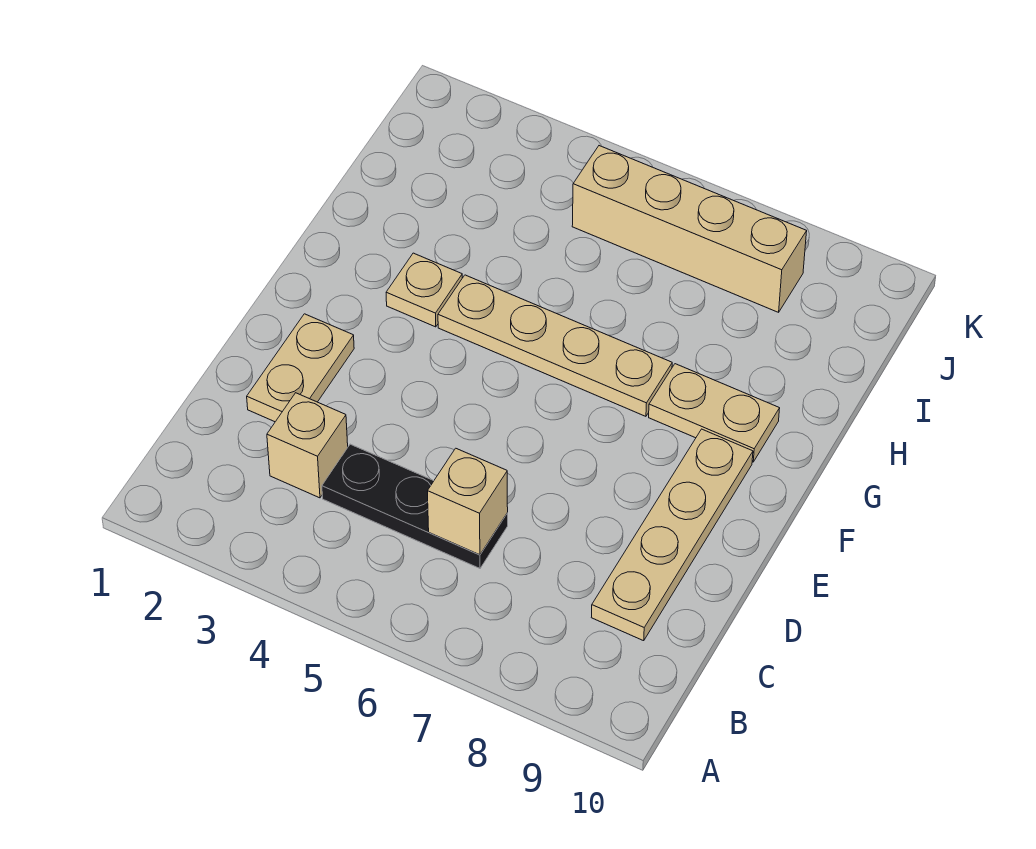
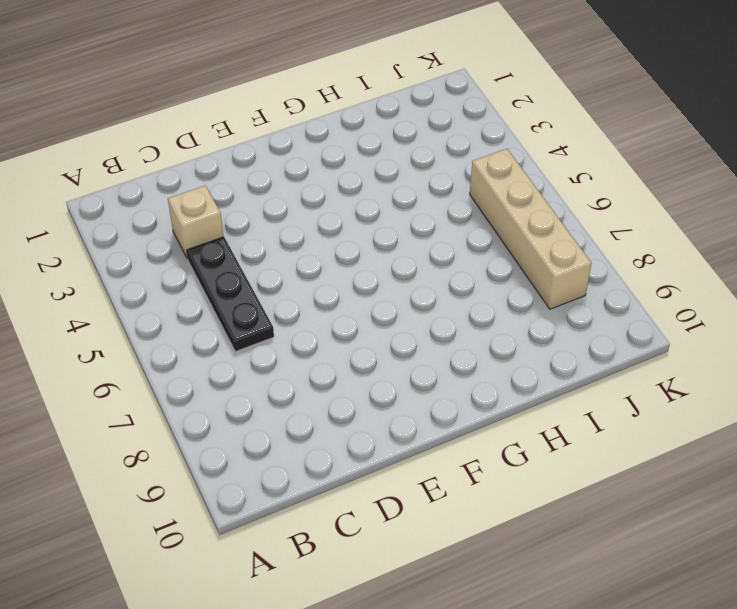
none -> tan 1x4 plate [591,429,753,641]
none -> tan 1x2 plate [247,314,354,422]

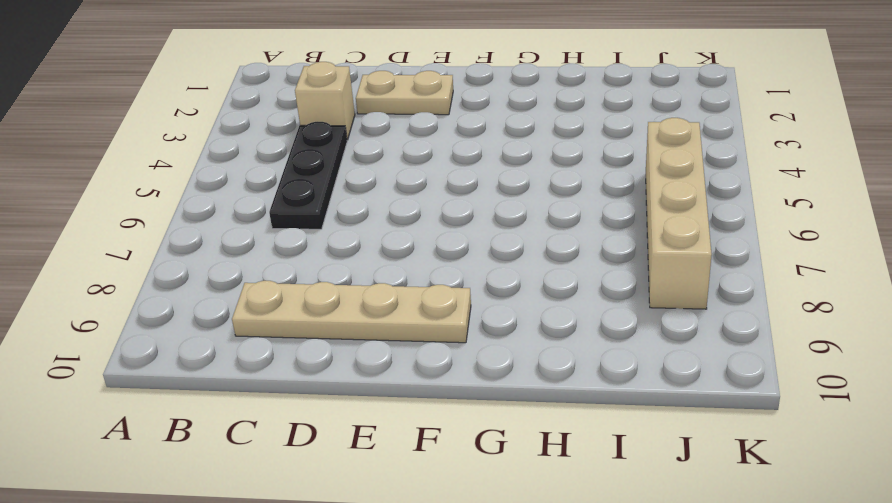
none -> tan 1x1 plate [386,253,462,327]
none -> tan 1x4 plate [438,275,672,416]

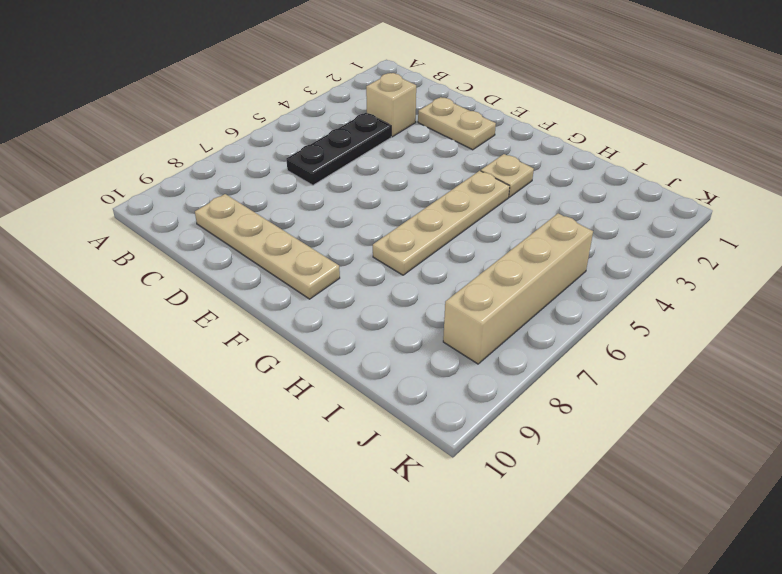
none -> tan 1x2 plate [649,364,780,462]
none -> tan 1x1 brick [427,448,508,555]

